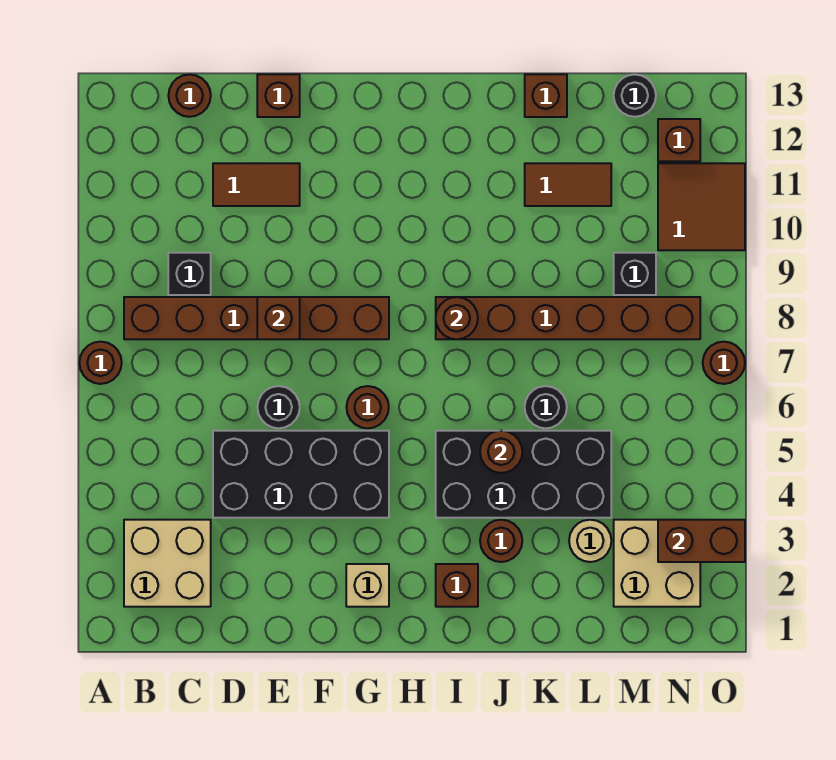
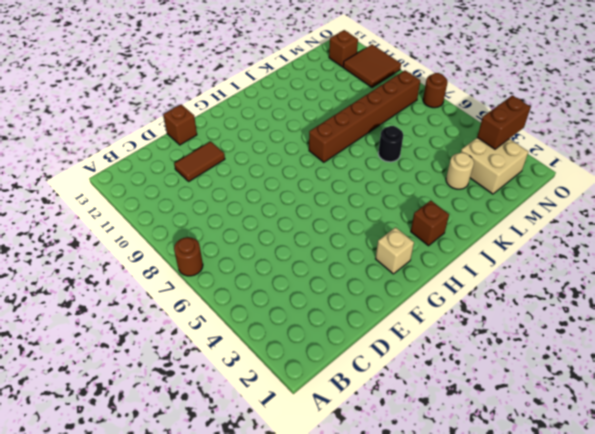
none -> tan 2x2 brick [124,520,211,607]
none -> brown 1x6 brick [124,297,389,339]
none -> black 1x1 brick [168,253,211,295]

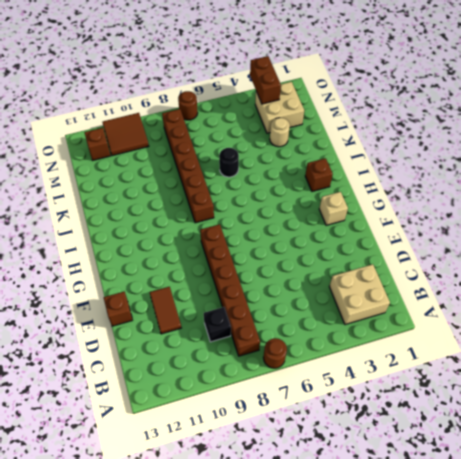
none -> brown 1x1 round brick [168,74,211,117]
none -> black 2x4 brick [213,431,389,518]
none -> black 1x1 round brick [257,386,300,428]

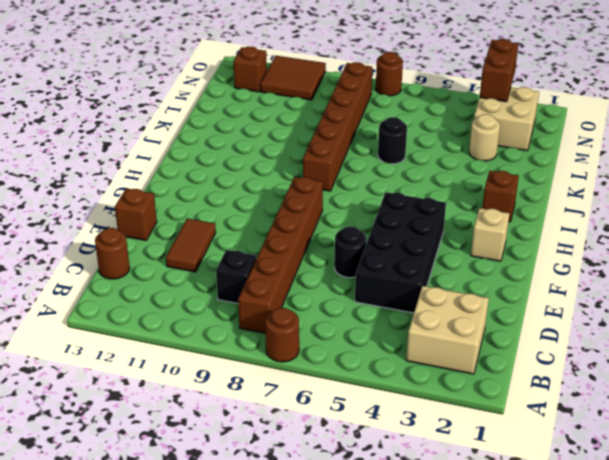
none -> brown 1x1 round brick [347,386,389,428]
none -> black 2x4 brick [436,431,611,518]
none -> brown 1x1 round brick [480,520,522,562]

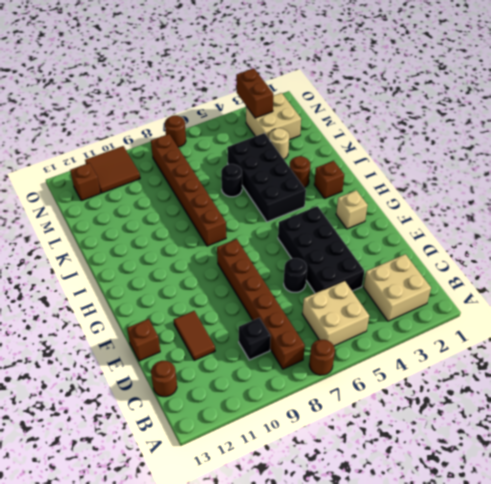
tan 2x2 brick [302,281,369,346] -> none
none -> brown 1x1 round brick [347,386,389,428]
none -> brown 1x2 tile [525,163,611,206]
none -> brown 1x1 brick [525,74,567,117]

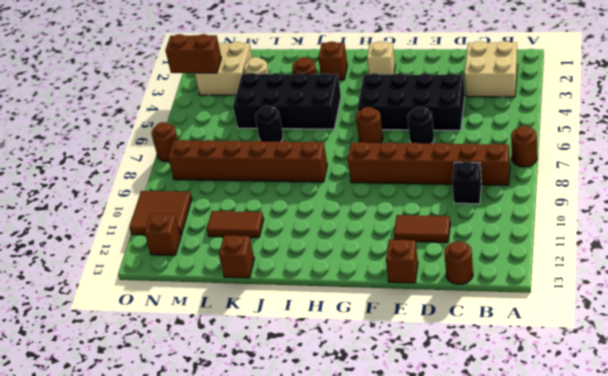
none -> black 1x1 brick [614,253,656,295]
none -> black 1x1 round brick [614,74,656,117]
none -> brown 1x1 brick [257,297,300,339]

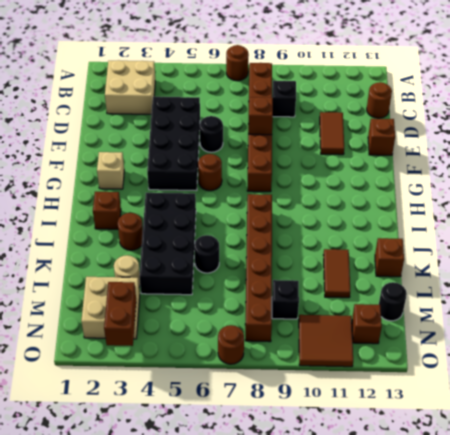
none -> brown 1x1 round brick [436,297,478,339]
none -> brown 1x1 round brick [480,431,522,473]

